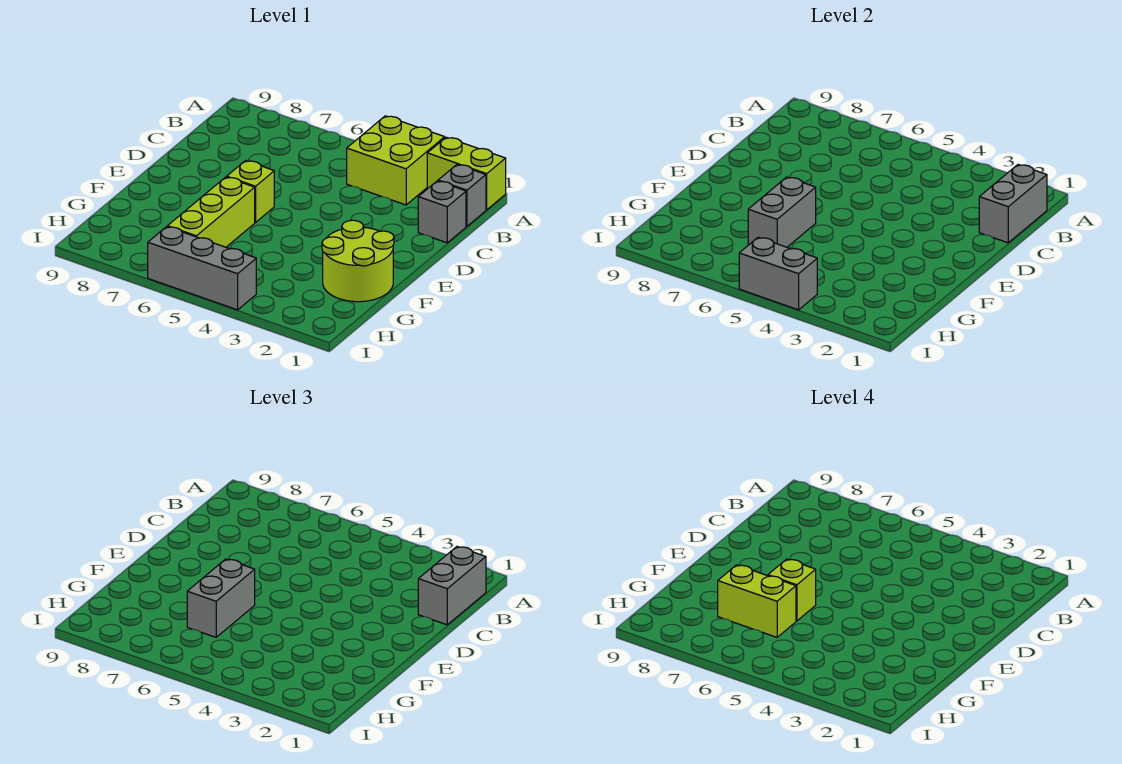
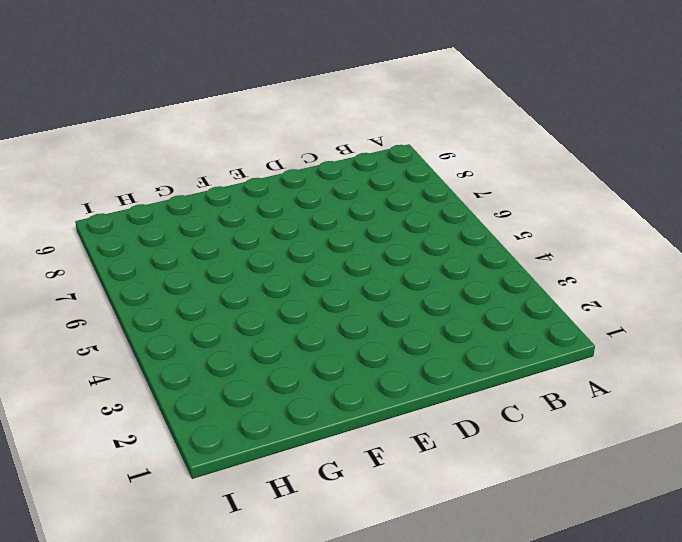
none -> lime 1x2 brick [427,137,506,210]
none -> lime 2x2 brick [347,116,445,205]
none -> grey 1x1 brick [438,165,486,226]

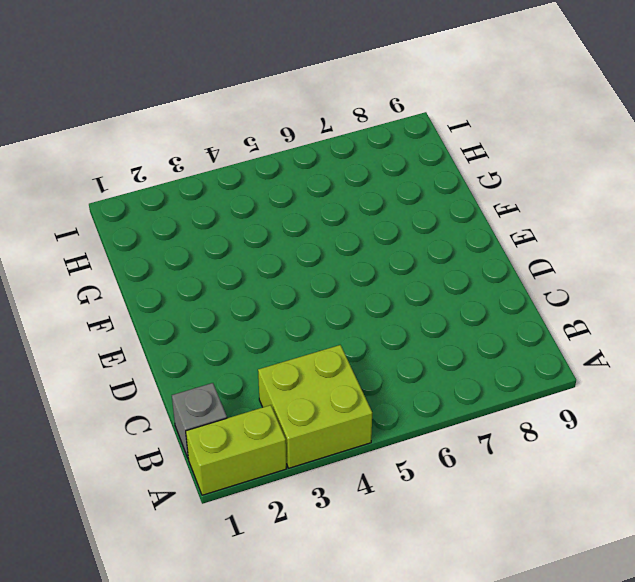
none -> grey 1x1 brick [418,181,466,243]
none -> lime 1x1 brick [227,161,274,222]
none -> lime 2x2 round brick [322,220,394,302]

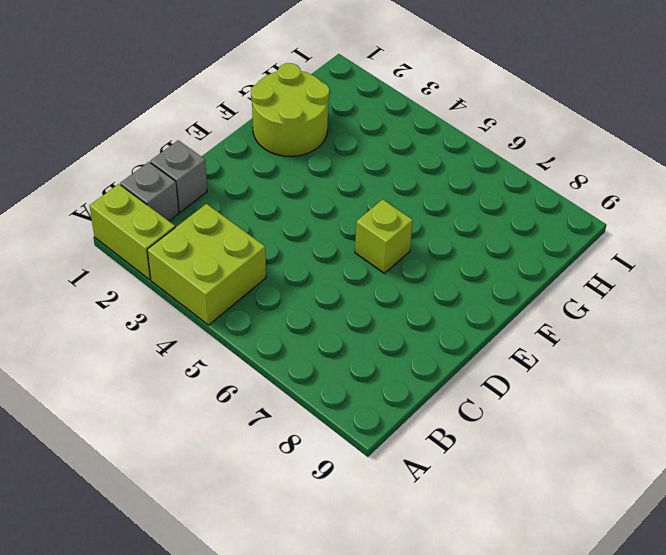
none -> lime 1x3 brick [168,177,255,247]
none -> grey 1x3 brick [148,227,256,310]
none -> grey 1x2 brick [979,165,1047,243]

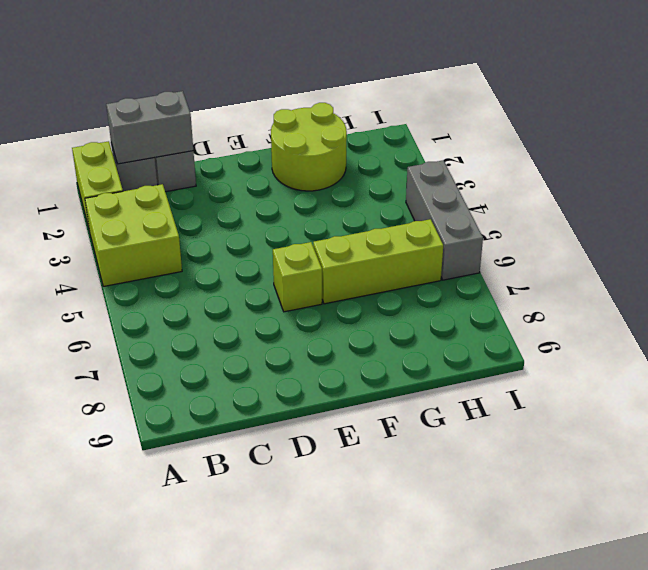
none -> grey 1x2 brick [748,177,816,247]
none -> grey 1x2 brick [739,237,817,310]
none -> grey 1x2 brick [418,547,486,625]

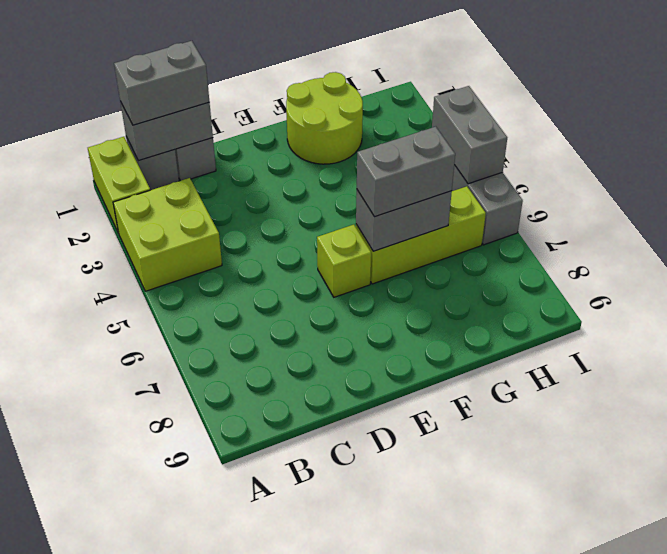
none -> lime 1x1 brick [768,559,816,621]
none -> lime 1x2 brick [718,565,796,637]

